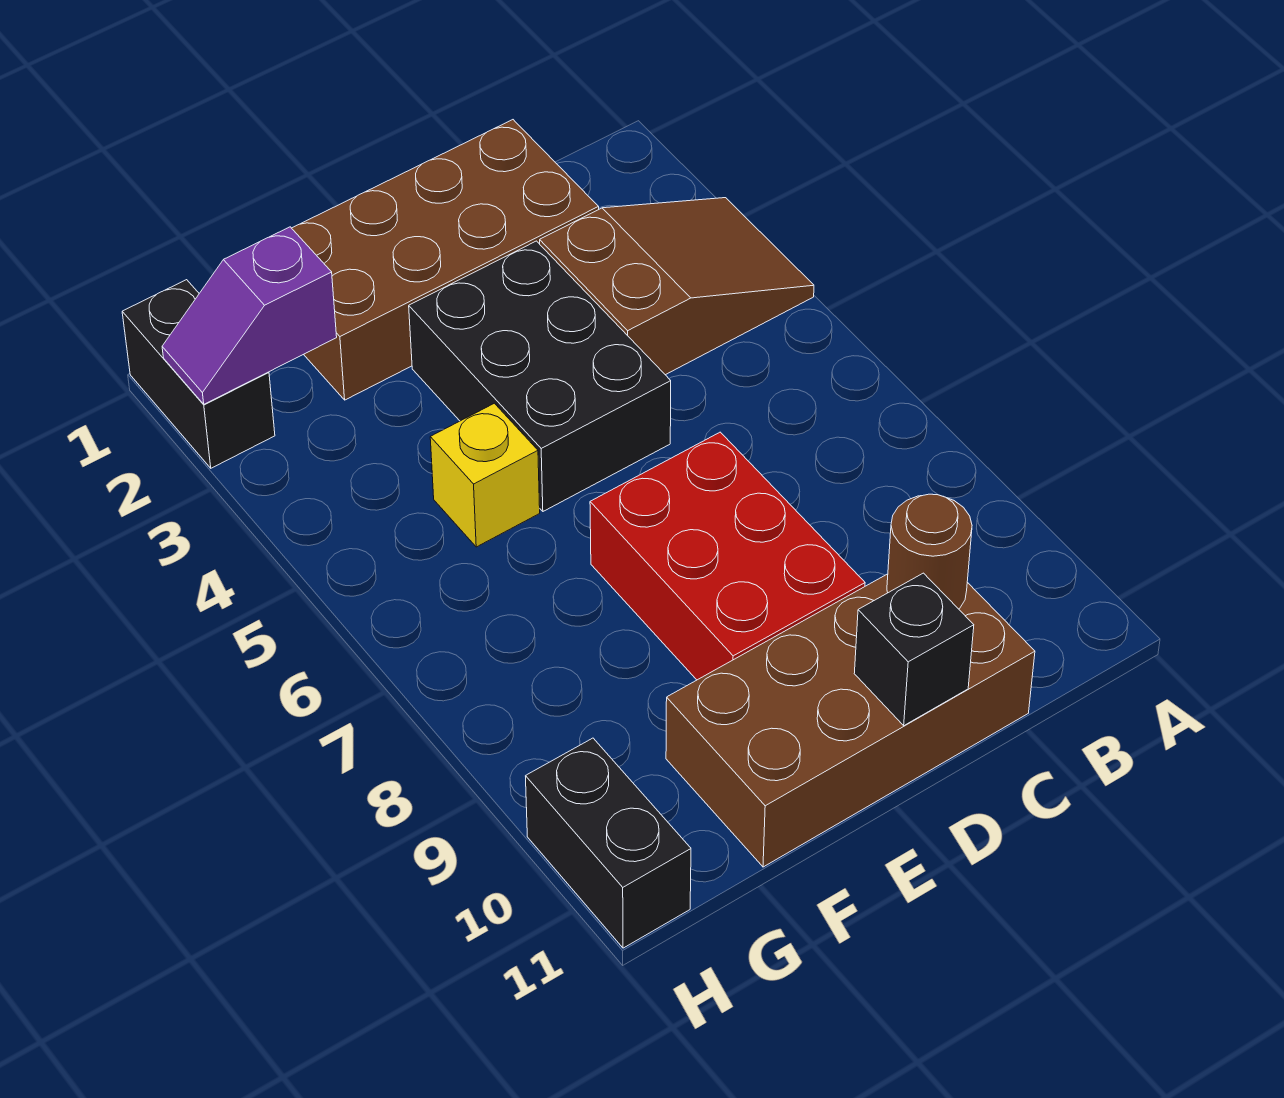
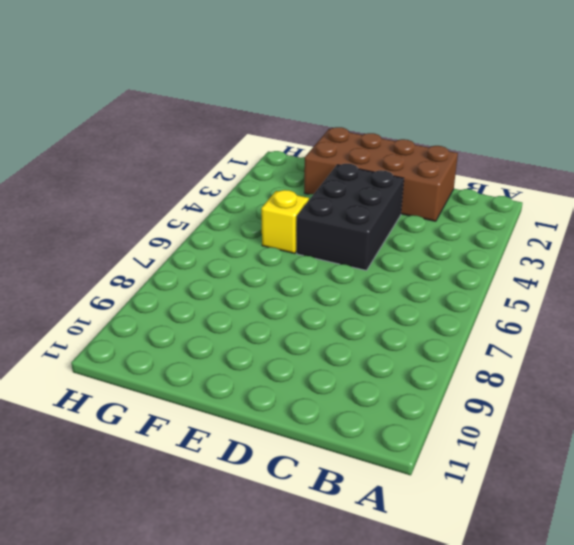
none -> brown 2x3 slope [540,198,814,375]
none -> brown 2x4 brick [666,574,1035,867]

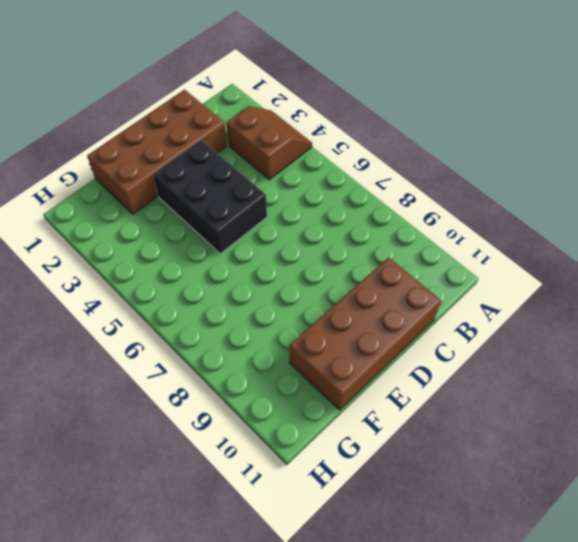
brown 2x2 slope [226,106,312,180] -> brown 2x3 slope [540,198,814,375]
none -> red 2x3 brick [590,432,865,680]
none -> yellow 1x1 brick [430,403,540,547]

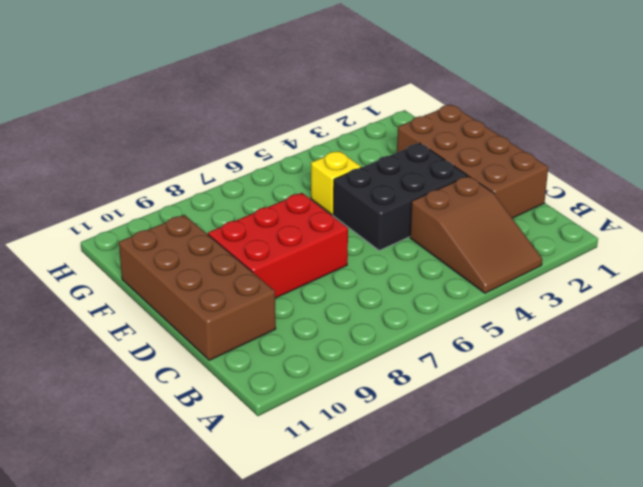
none -> black 1x2 brick [122,280,275,468]
none -> black 1x2 brick [526,738,691,948]

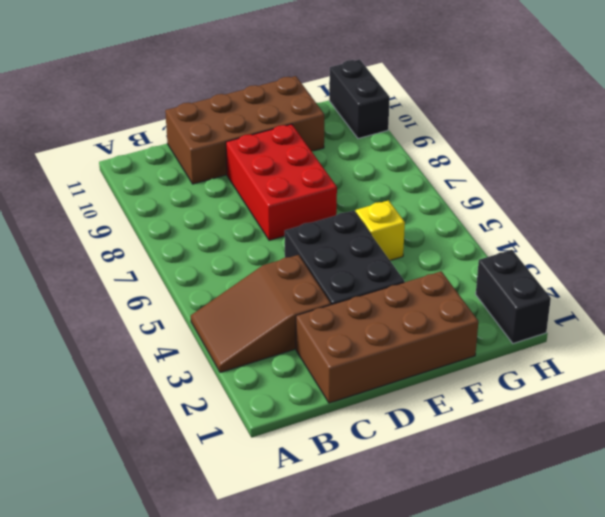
none -> brown 1x1 round brick [887,494,972,609]
none -> black 1x1 brick [854,573,974,726]

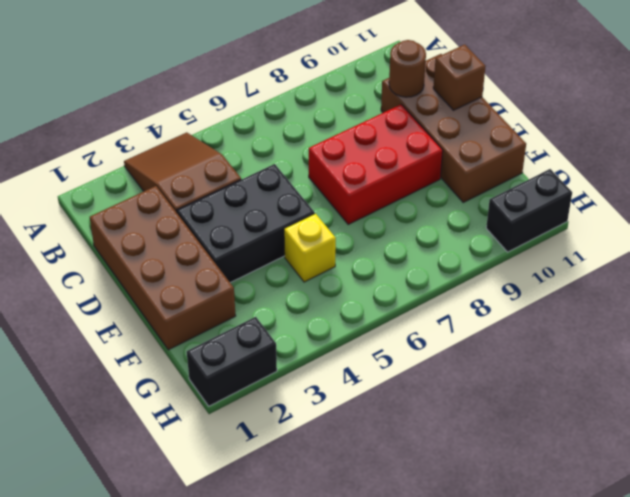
brown 1x1 brick [433,44,485,110] -> black 1x1 brick [854,573,974,726]
none -> purple 1x2 slope [162,227,337,404]

